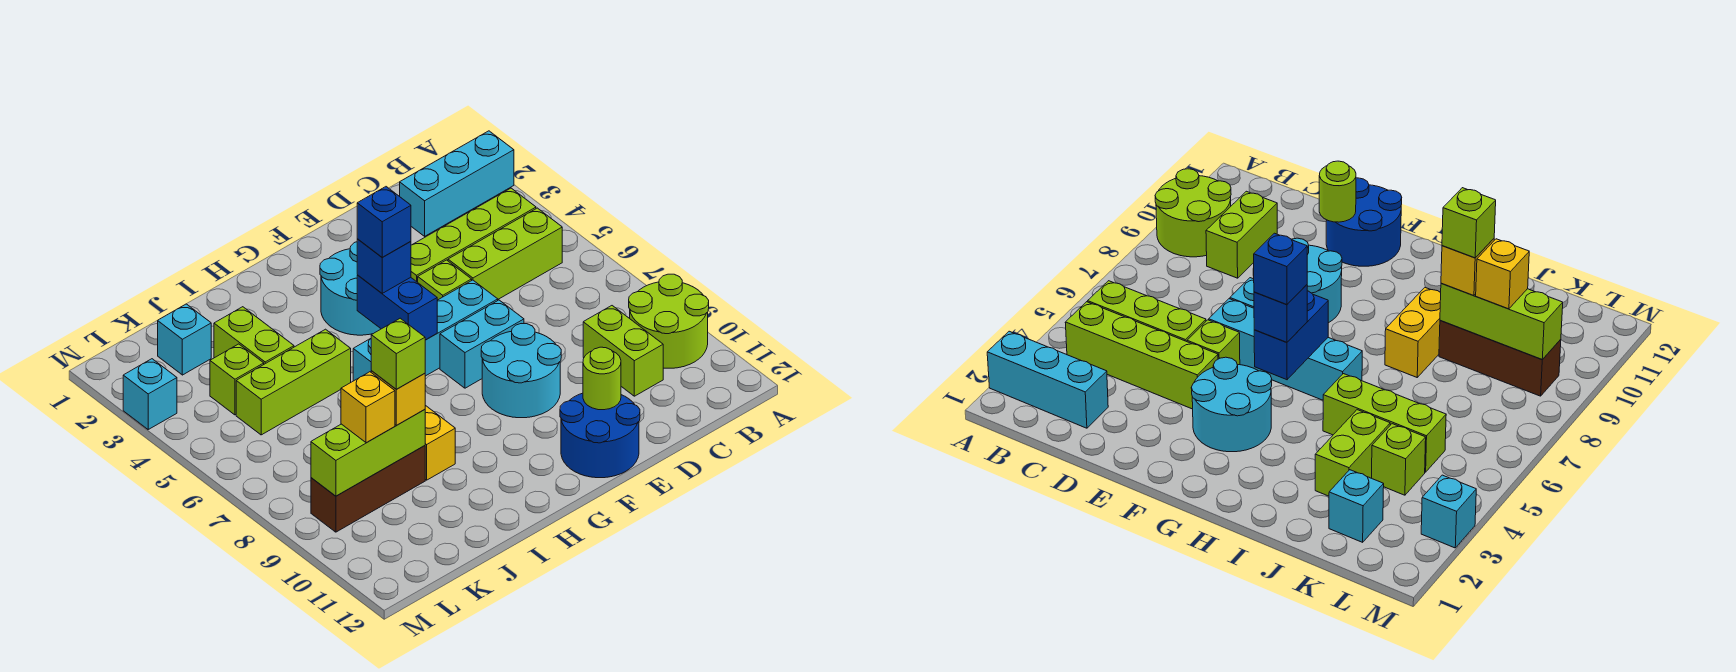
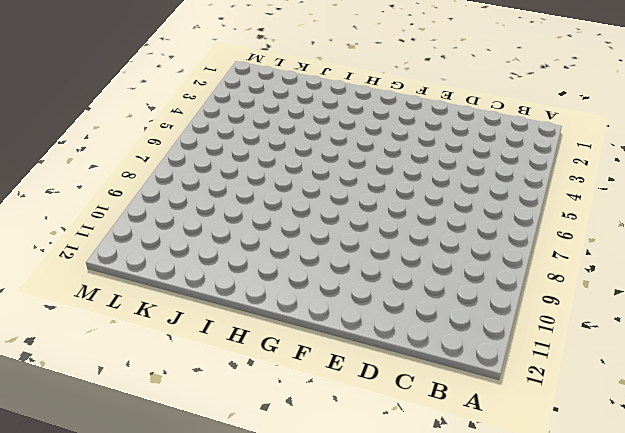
none -> cyan 1x3 brick [400,131,514,236]
none -> lime 2x2 round brick [629,274,709,368]
none -> lime 1x4 brick [411,188,536,282]

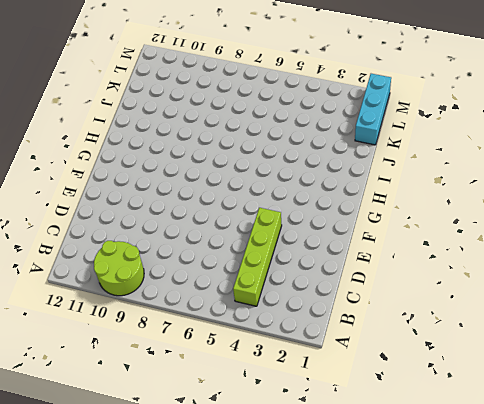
cyan 1x3 brick [355,74,391,145] -> cyan 1x3 brick moved to [400,131,514,236]
none -> lime 1x3 brick [448,208,562,299]
none -> lime 1x2 brick [583,306,663,396]
none -> lime 1x1 brick [418,260,472,300]

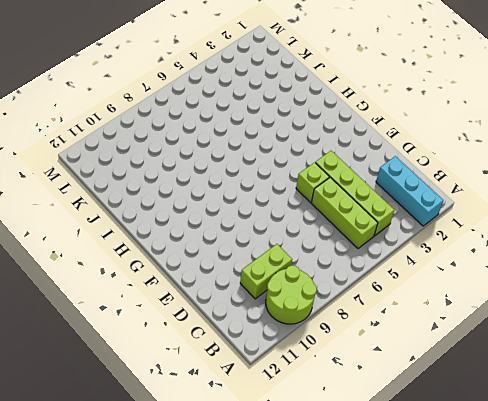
none -> cyan 1x4 brick [353,280,498,381]
none -> cyan 1x2 brick [440,300,524,388]
none -> cyan 2x2 round brick [481,324,561,418]

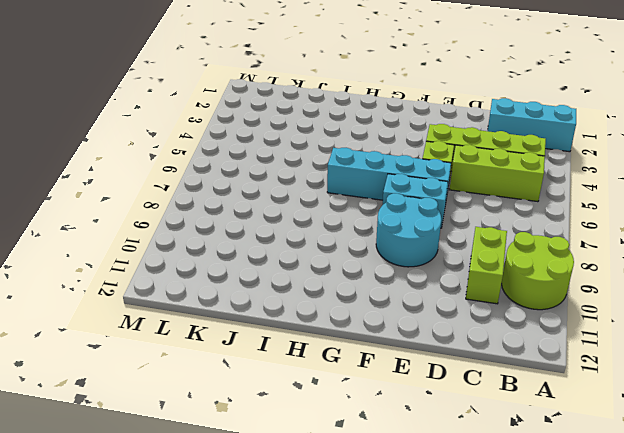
none -> blue 2x2 round brick [560,393,640,478]
none -> cyan 2x2 round brick [320,242,381,335]
none -> lime 1x3 brick [236,329,351,435]

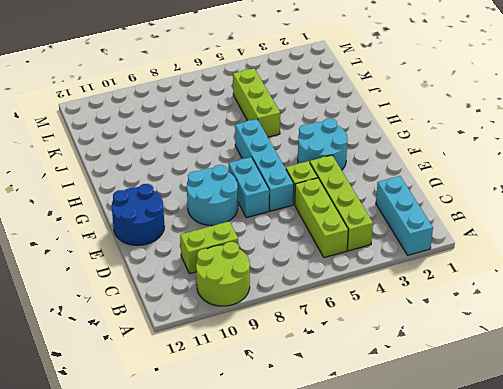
none -> yellow 1x2 brick [425,405,455,480]
none -> lime 1x2 brick [214,307,294,364]
none -> brown 1x3 brick [311,446,425,532]

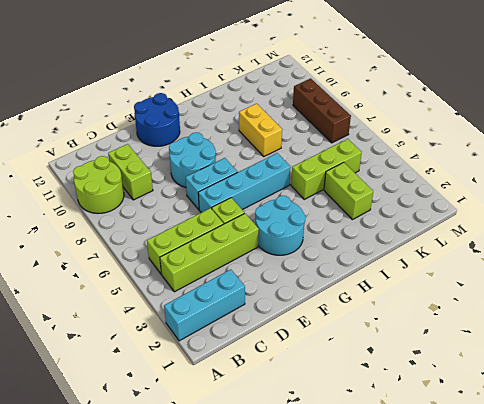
brown 1x3 brick [293,78,351,143] -> brown 1x3 brick turned to [311,446,425,532]
none -> cyan 1x1 brick [158,304,211,375]
none -> lime 1x1 brick [210,344,264,415]
none -> cyan 1x1 brick [123,359,177,429]

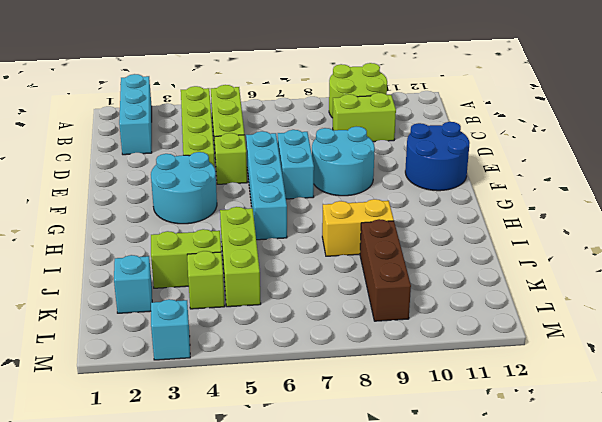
none -> lime 1x1 round brick [583,347,621,410]
none -> blue 1x2 brick [357,275,437,340]
none -> lime 1x3 brick [311,410,425,496]

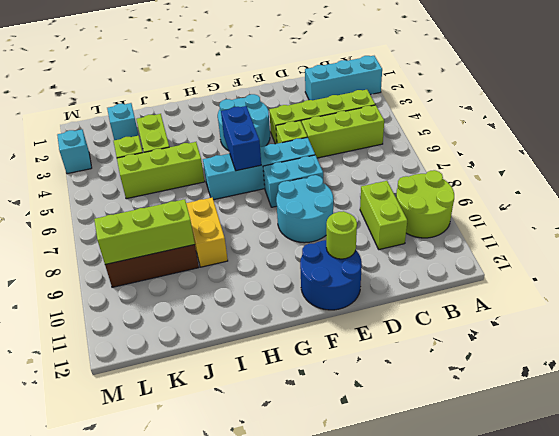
none -> blue 1x1 brick [357,239,411,293]
none -> yellow 1x1 brick [371,371,425,425]
none -> yellow 1x1 brick [341,372,395,443]

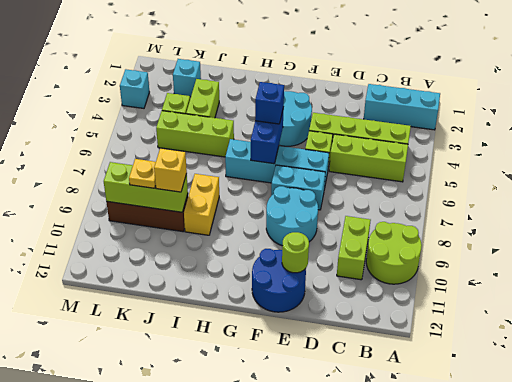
yellow 1x1 plate [129,159,156,188] -> yellow 1x1 brick [341,372,395,443]
none -> blue 1x1 brick [357,187,411,257]
none -> lime 1x1 brick [371,318,425,389]

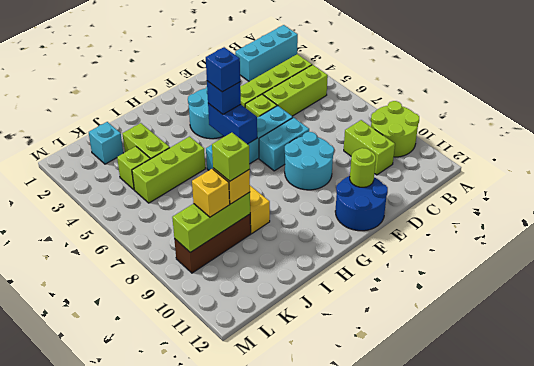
none -> cyan 1x1 brick [123,359,177,429]

